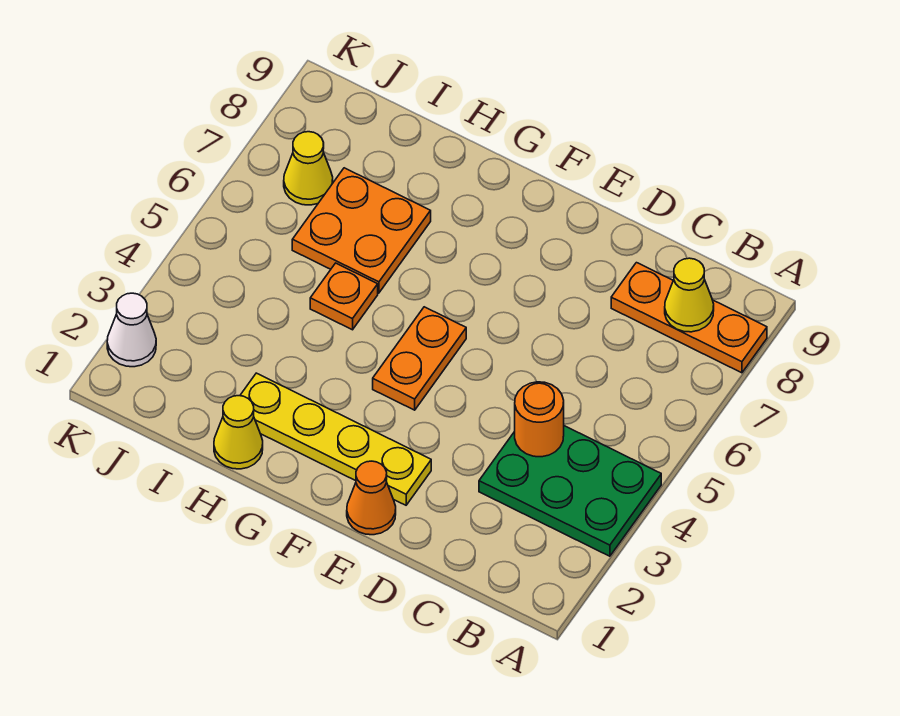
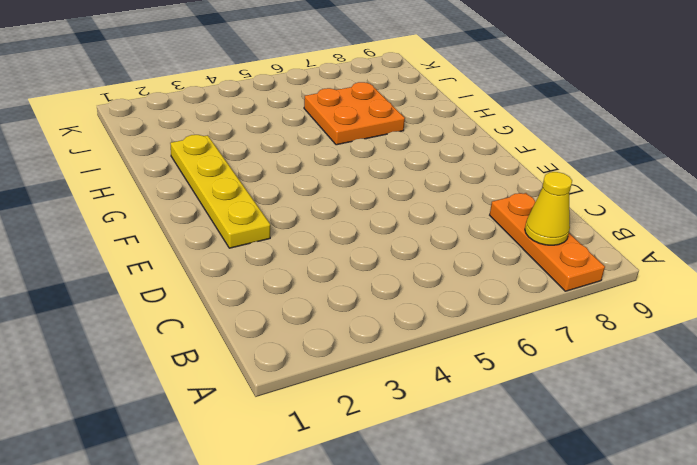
none -> green 2x3 plate [479,426,661,556]
none -> orange 1x1 cone [347,461,396,535]
none -> orange 1x2 plate [373,307,466,410]

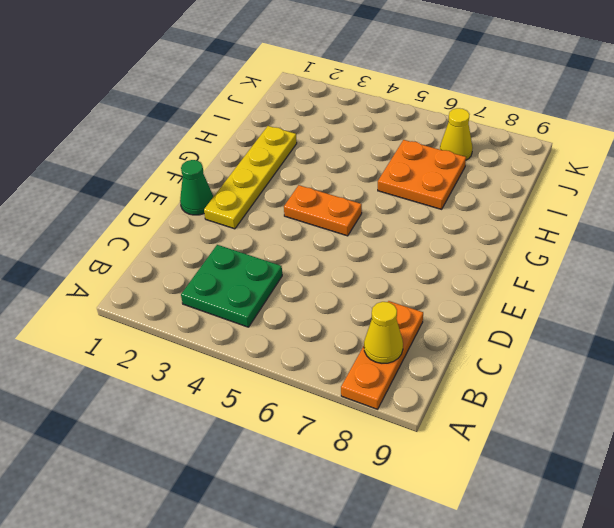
green 2x2 plate [181,245,282,327] -> green 2x3 plate [479,426,661,556]
green 1x1 cone [180,160,213,215] -> orange 1x1 cone [347,461,396,535]
none -> yellow 1x1 cone [214,396,263,469]
none -> orange 1x1 plate [310,263,378,330]
none -> white 1x1 cone [107,293,156,367]

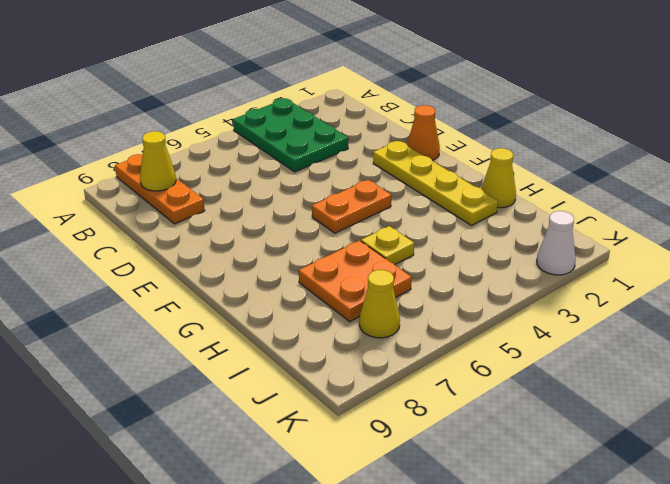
yellow 1x1 plate [361,226,414,265] -> orange 1x1 plate [310,263,378,330]
none -> orange 1x1 round brick [515,382,564,457]

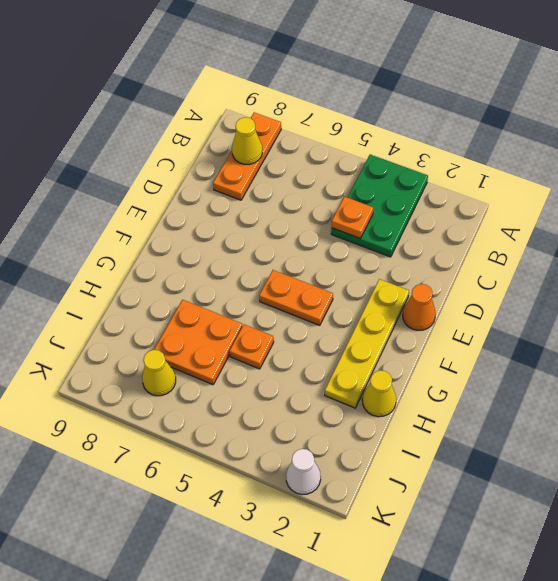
orange 1x1 plate [332,197,373,239] -> orange 1x1 round brick [515,382,564,457]

